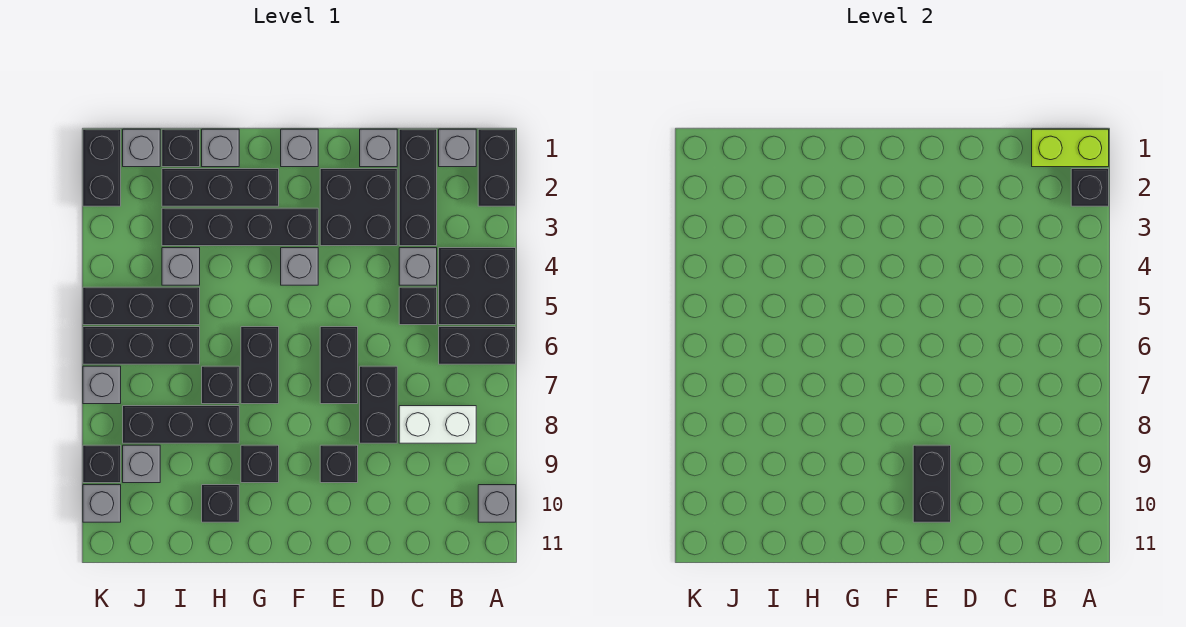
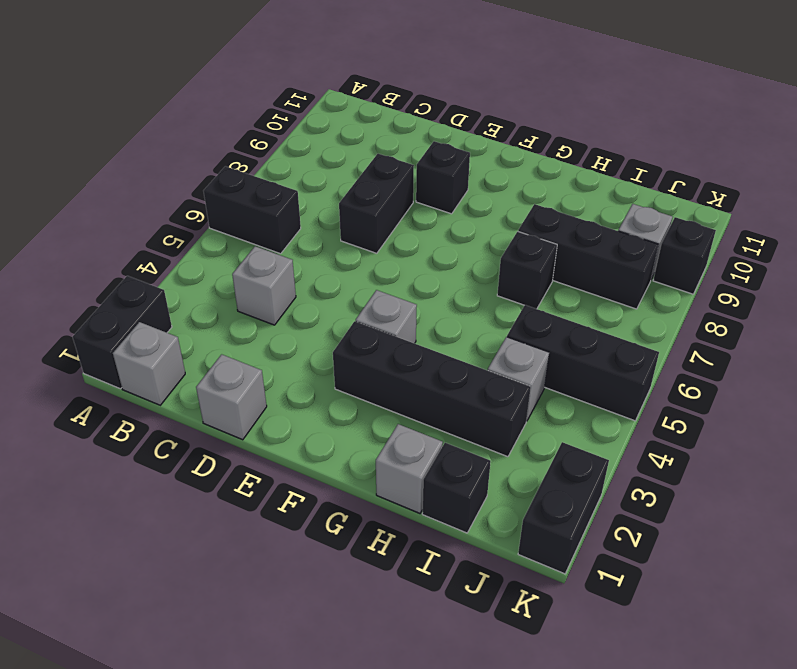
none -> black 2x2 brick [439,248,516,325]
none -> grey 1x1 brick [478,485,516,522]
none -> white 1x2 brick [399,406,476,443]
none -> black 1x3 brick [399,129,437,246]

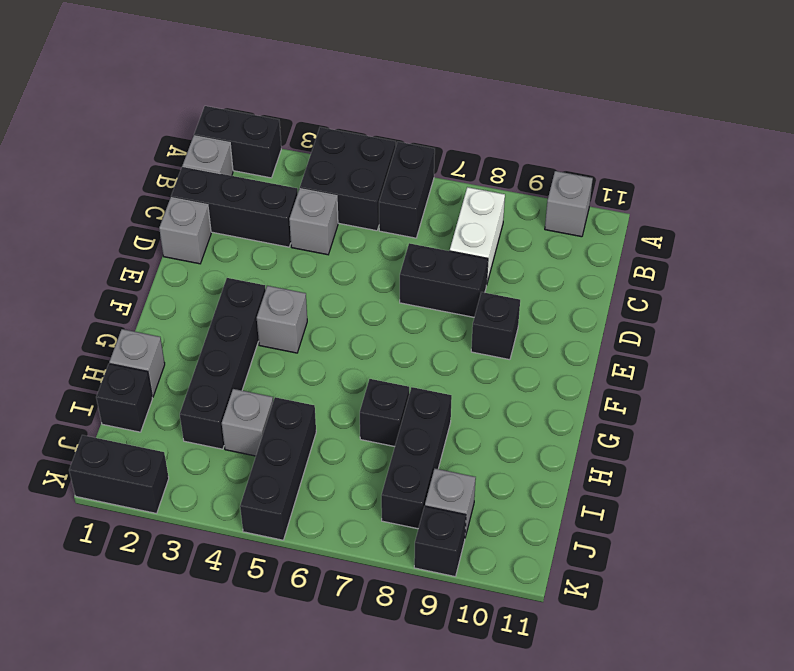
none -> black 1x1 brick [399,287,437,325]
none -> black 2x2 brick [320,169,397,246]
none -> black 1x2 brick [320,327,358,404]
none -> grey 1x1 brick [281,129,318,167]

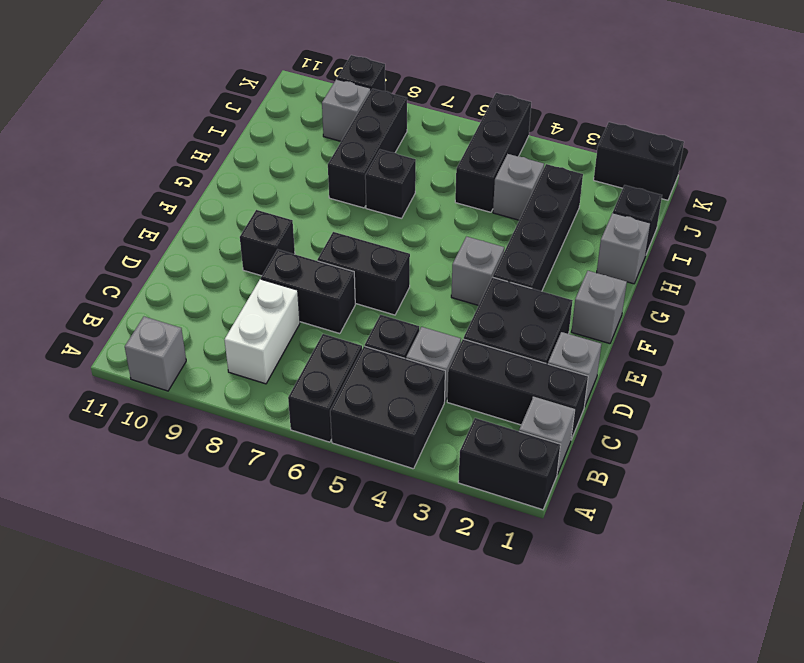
none -> black 1x3 brick [162,169,279,206]
none -> black 1x2 brick [241,327,279,404]
none -> black 1x1 brick [241,445,279,483]
none -> black 1x1 brick [202,485,239,522]

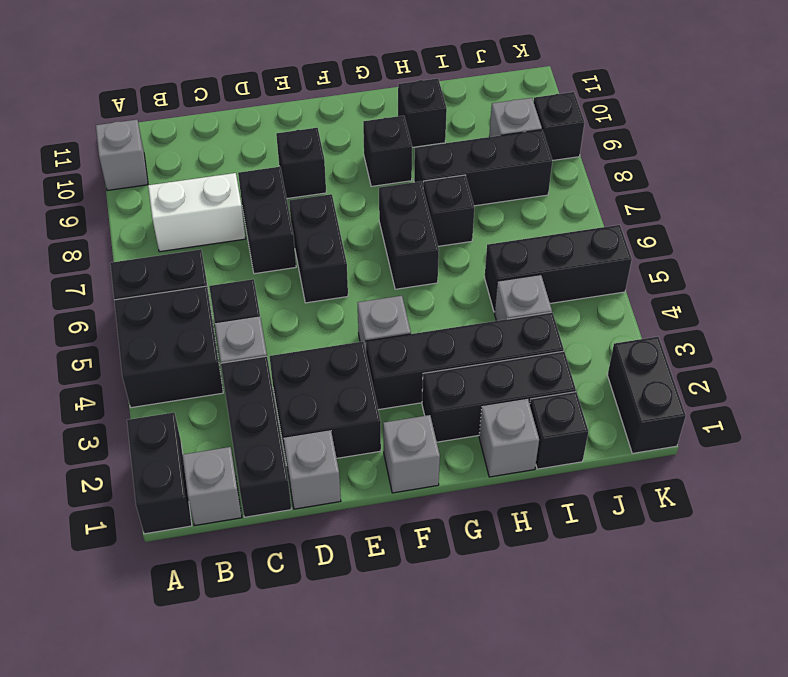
none -> black 1x3 brick [83,327,200,364]
none -> grey 1x1 brick [123,129,160,167]
none -> grey 1x1 brick [83,366,121,404]
none -> grey 1x1 brick [83,485,121,522]

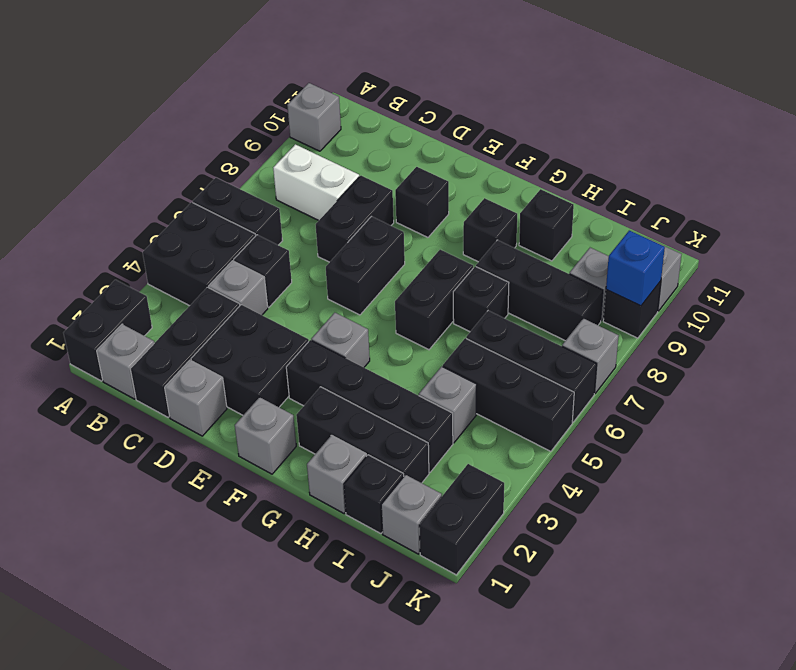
blue 1x1 brick [606,231,665,306] -> none
none -> lime 1x2 brick [1032,129,1109,167]
none -> black 1x1 brick [1071,169,1109,206]
none -> black 1x2 brick [913,445,951,522]

